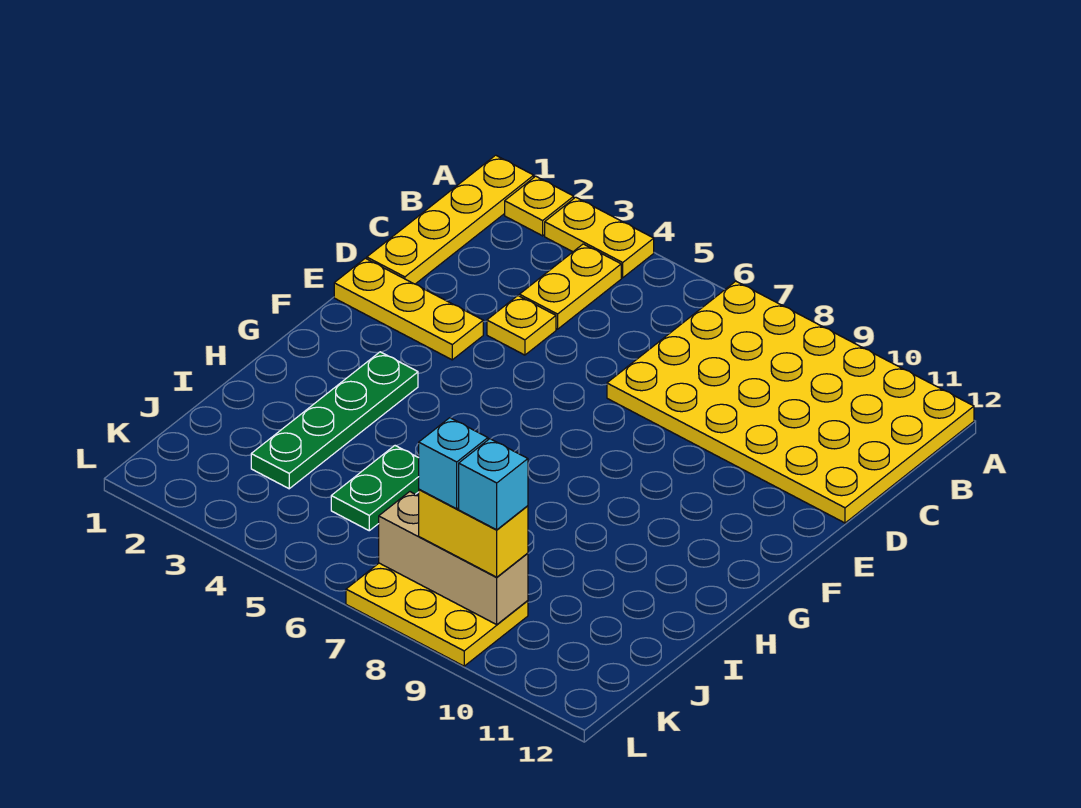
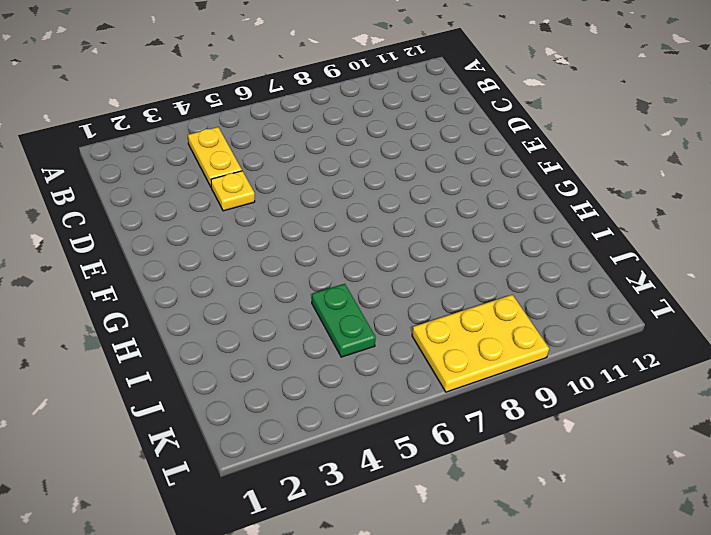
none -> yellow 1x4 plate [367,155,534,284]
none -> yellow 1x1 plate [505,176,574,236]
none -> yellow 1x2 plate [545,197,654,278]

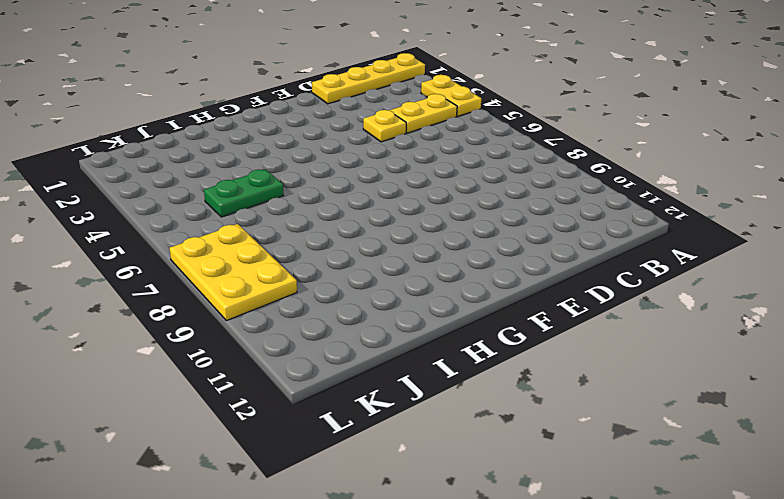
none -> yellow 1x1 plate [505,176,574,236]
none -> yellow 4x6 plate [607,281,974,523]
none -> yellow 1x3 plate [334,258,483,360]

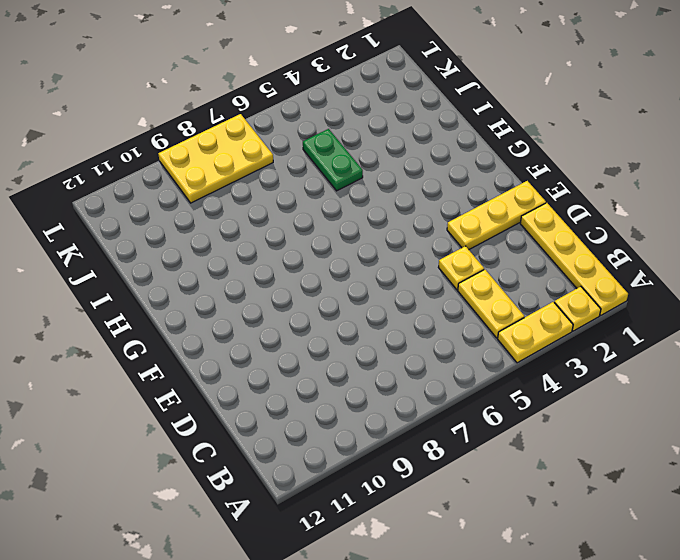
none -> yellow 4x6 plate [607,281,974,523]
none -> green 1x4 plate [251,352,418,489]
none -> tan 1x3 brick [379,492,528,624]

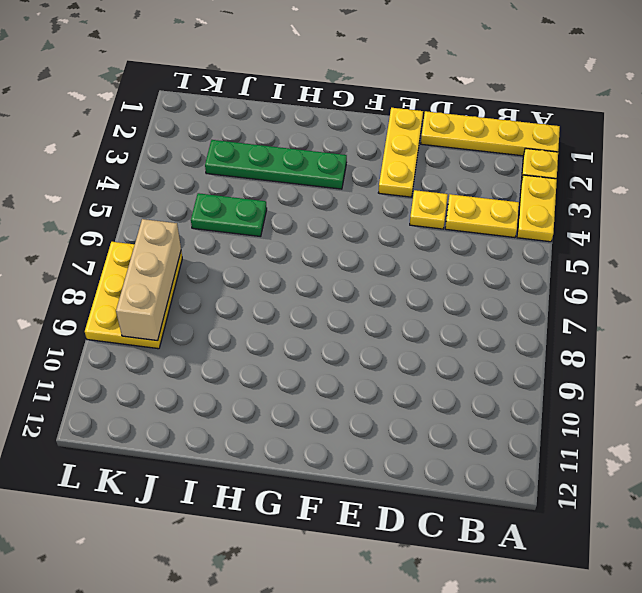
none -> yellow 4x6 plate [607,281,974,523]
none -> yellow 1x2 brick [419,489,528,577]
none -> cyan 1x1 brick [419,418,488,509]

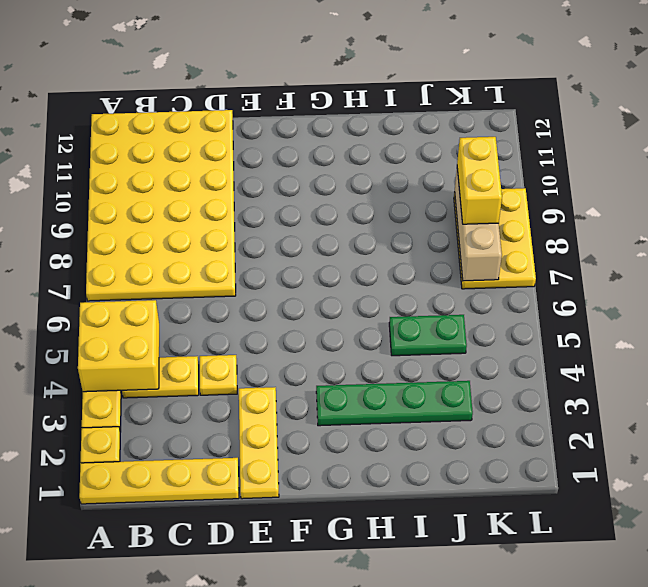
yellow 2x2 brick [78,300,159,392] -> none
none -> cyan 1x1 brick [419,418,488,509]
none -> cyan 1x1 brick [459,439,528,530]

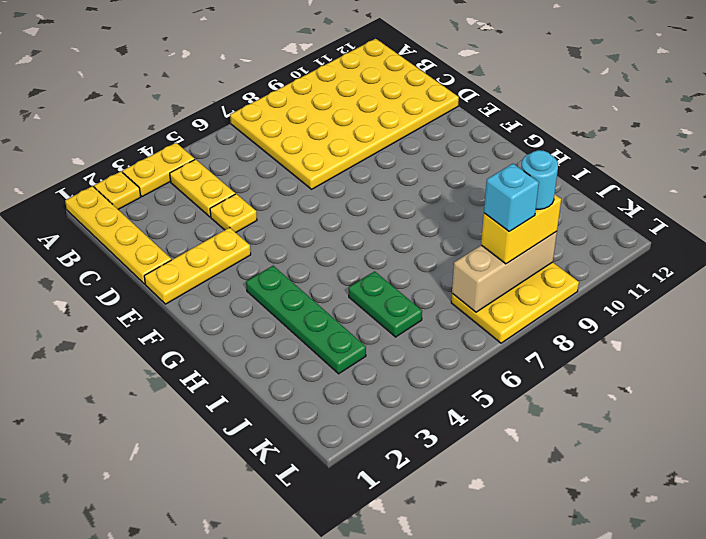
cyan 1x1 round brick [521,150,558,209] -> cyan 1x1 brick [459,439,528,530]

